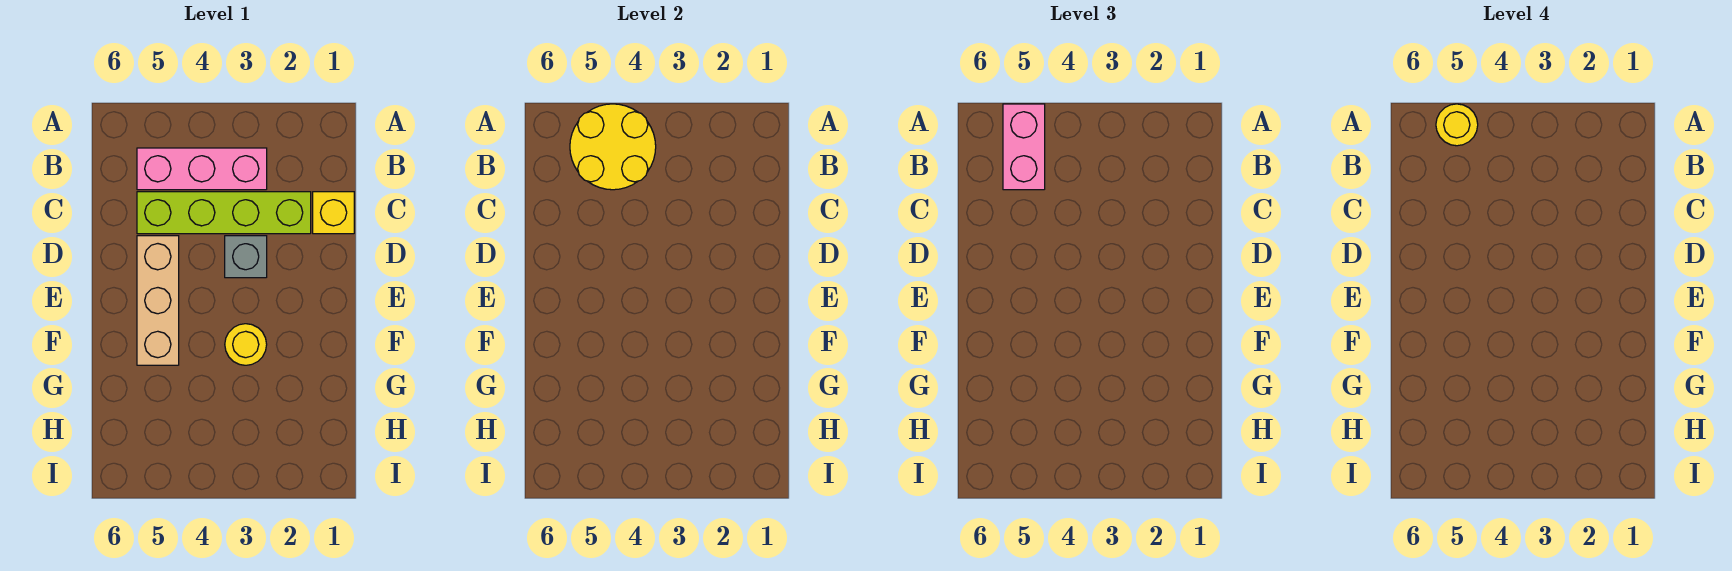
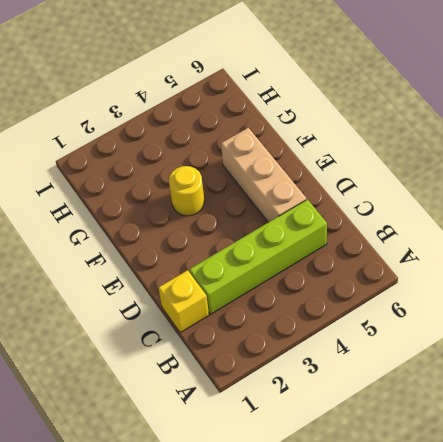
none -> pink 1x3 brick [137,148,267,190]
none -> grey 1x1 brick [225,236,267,278]

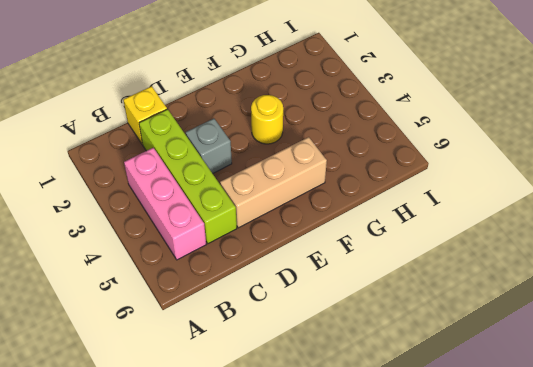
none -> yellow 2x2 round brick [570,104,656,190]
none -> pink 1x2 brick [1003,104,1045,190]

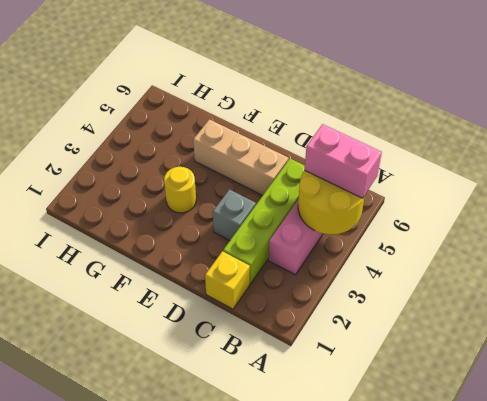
none -> yellow 1x1 round brick [1436,104,1478,146]

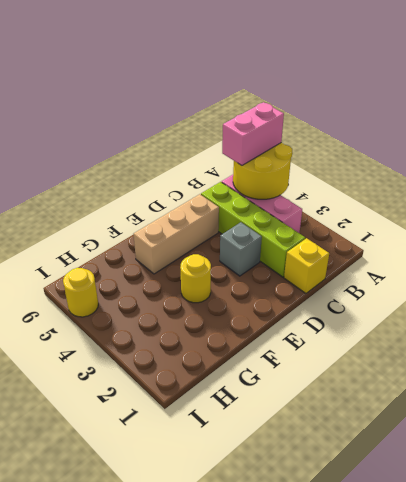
yellow 1x1 round brick [63,268,98,317] -> yellow 1x1 round brick moved to [1436,104,1478,146]

